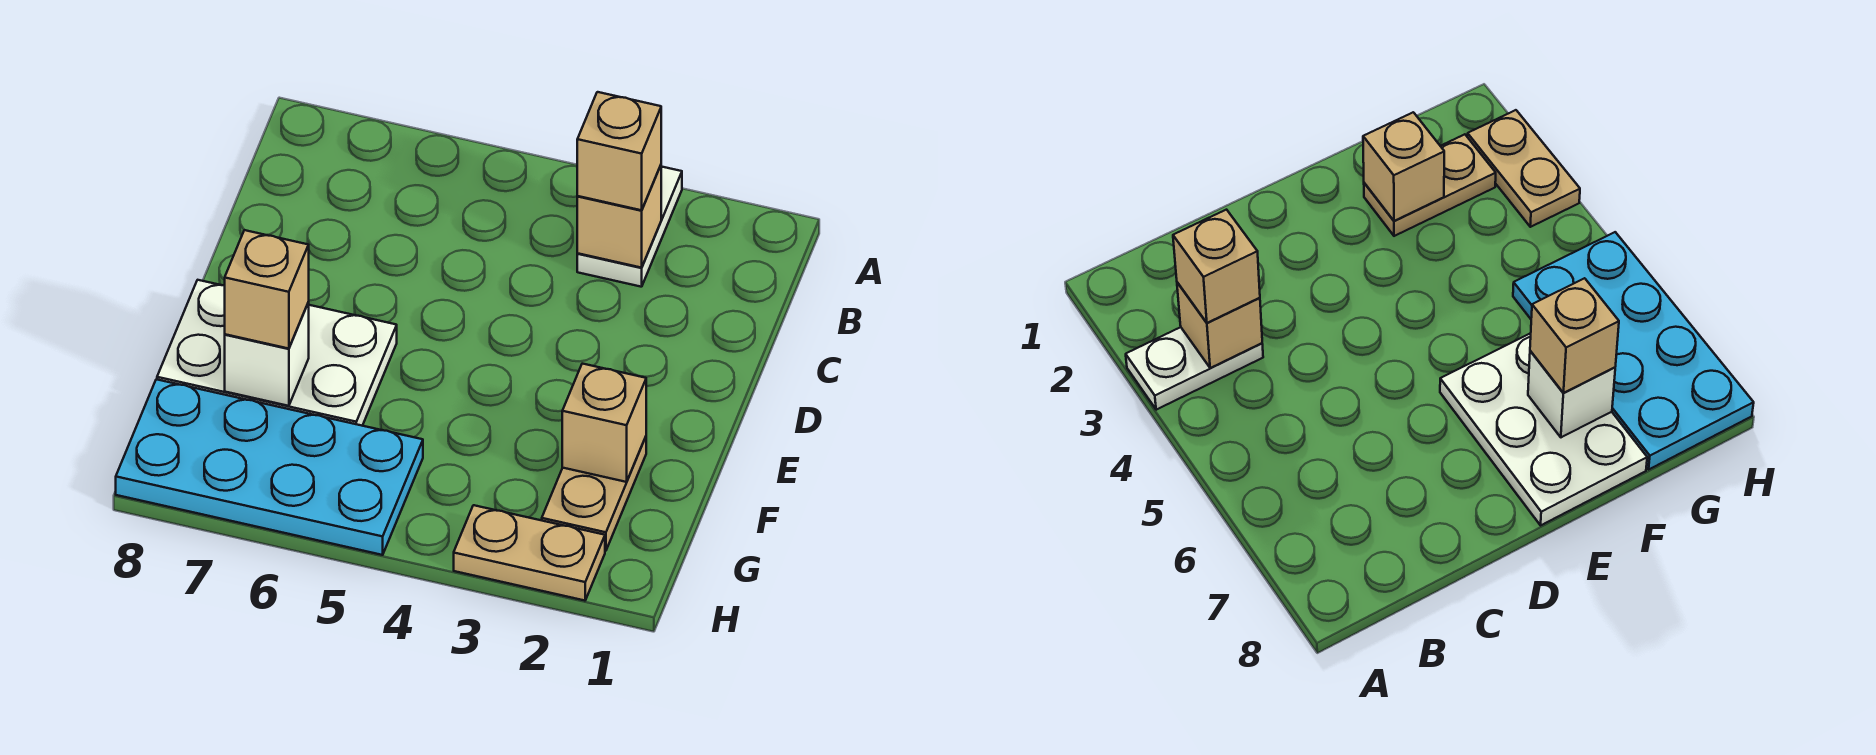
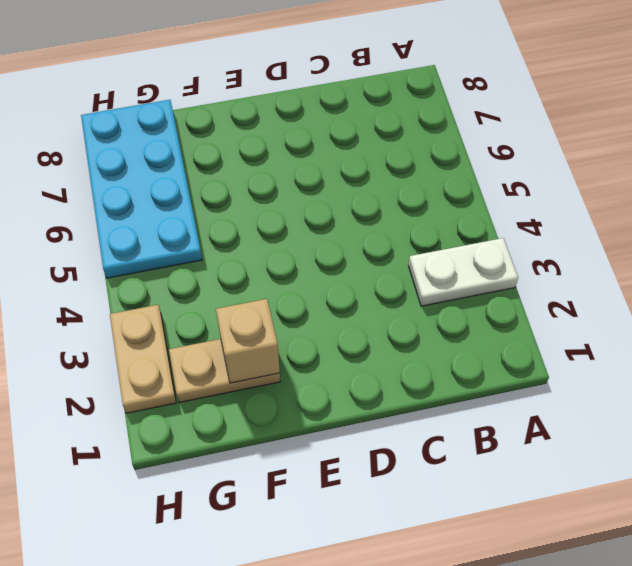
none -> white 2x3 plate [157,280,397,426]
none -> tan 1x1 brick [577,165,661,268]

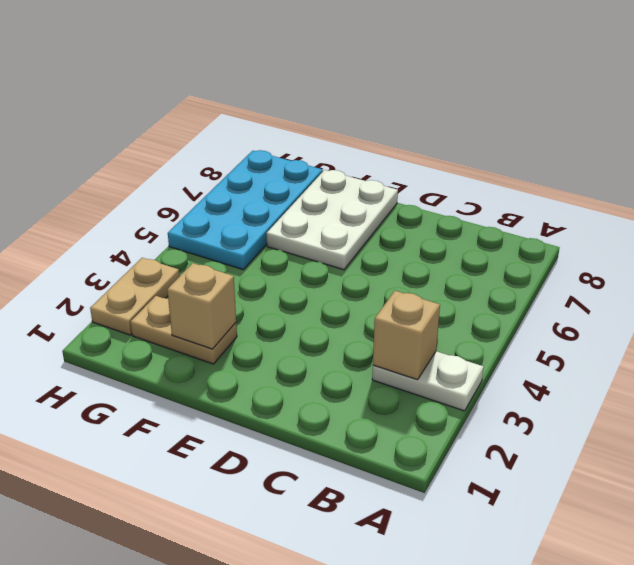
none -> white 1x1 brick [225,302,309,406]
none -> tan 1x1 brick [577,92,661,210]

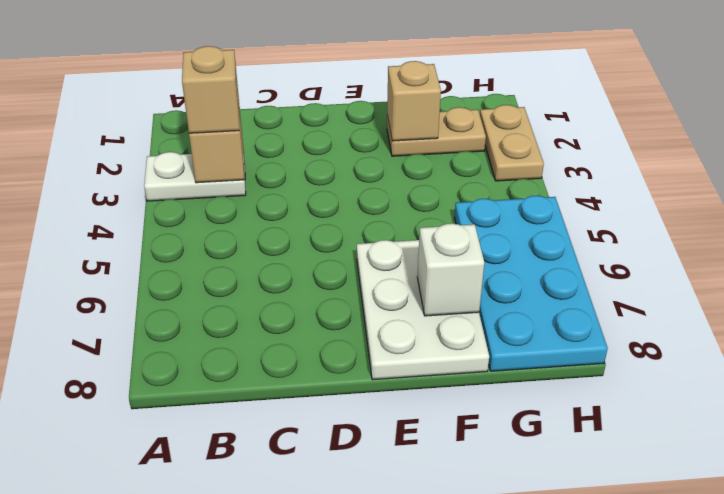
none -> tan 1x1 brick [225,230,309,349]

